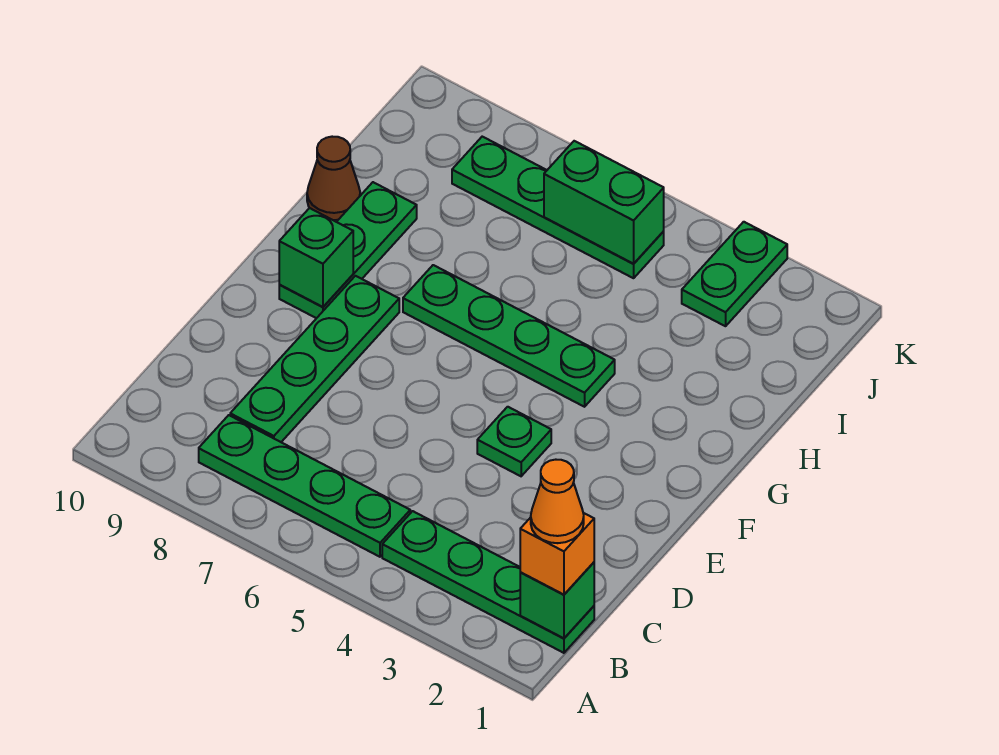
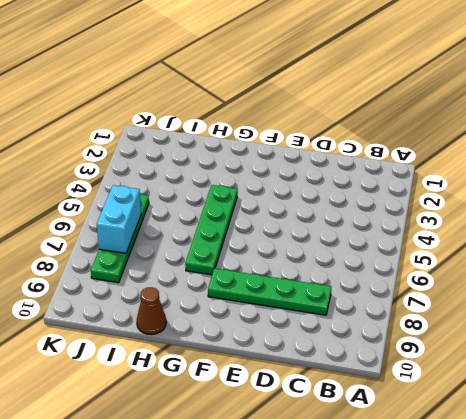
cyan 1x2 brick [97,185,141,253] -> green 1x2 brick [544,141,664,264]
none -> green 1x4 plate [382,511,594,653]
none -> green 1x4 plate [199,415,410,557]
none -> green 1x1 plate [477,407,551,476]

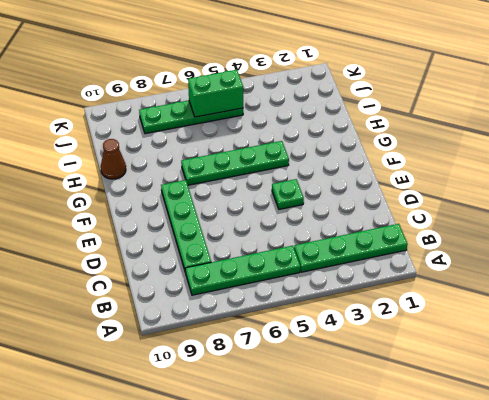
none -> green 1x3 plate [279,182,417,318]
none -> green 1x2 plate [682,222,787,326]
none -> green 1x1 brick [520,562,594,638]

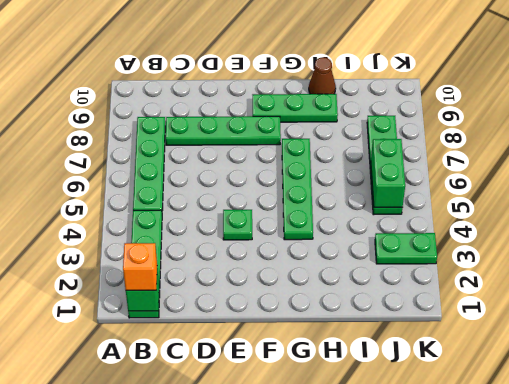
none -> green 1x1 brick [279,208,353,307]
none -> orange 1x1 cone [531,460,584,543]

